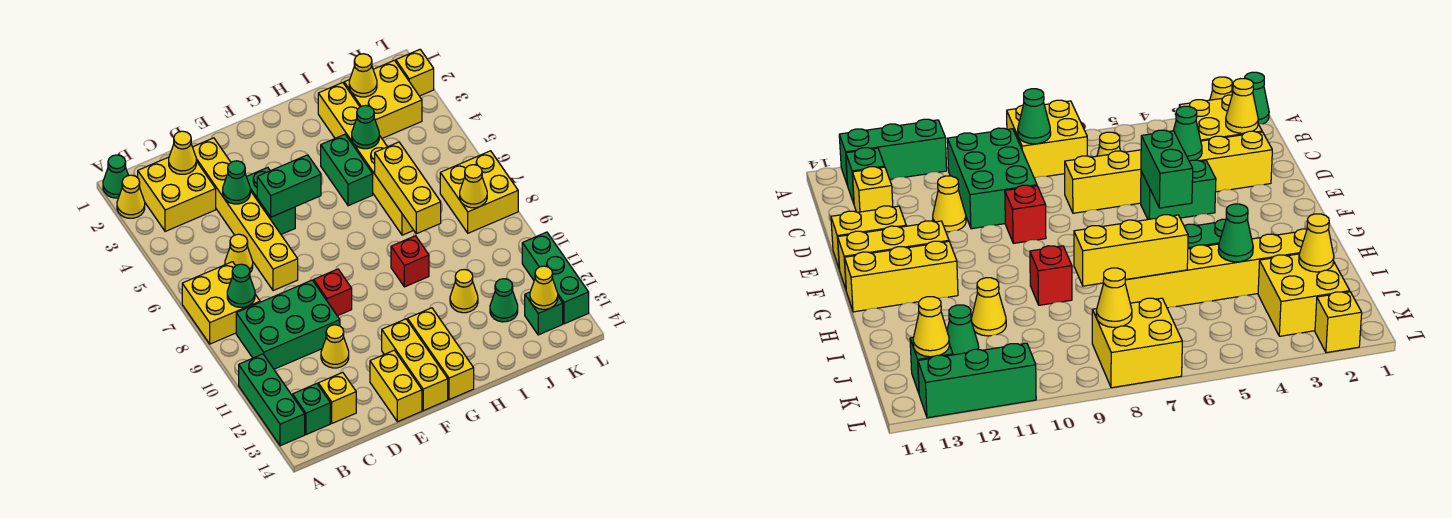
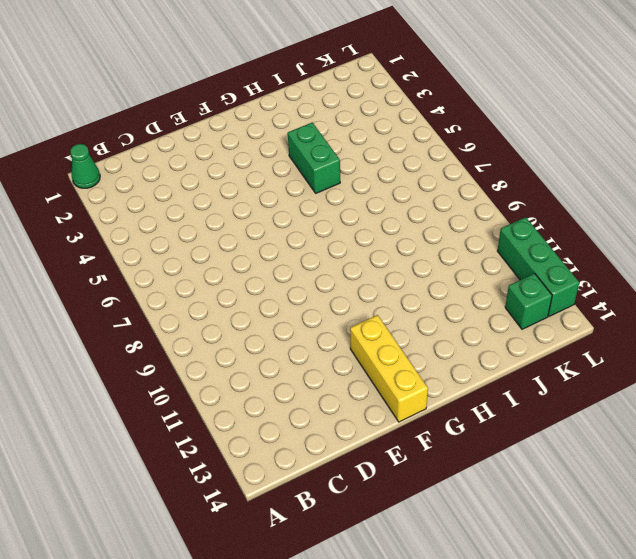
none -> yellow 1x1 cone [117,175,145,218]
none -> yellow 2x2 brick [182,262,260,344]
none -> green 1x3 brick [239,354,305,446]
none -> yellow 2x2 brick [138,157,216,232]

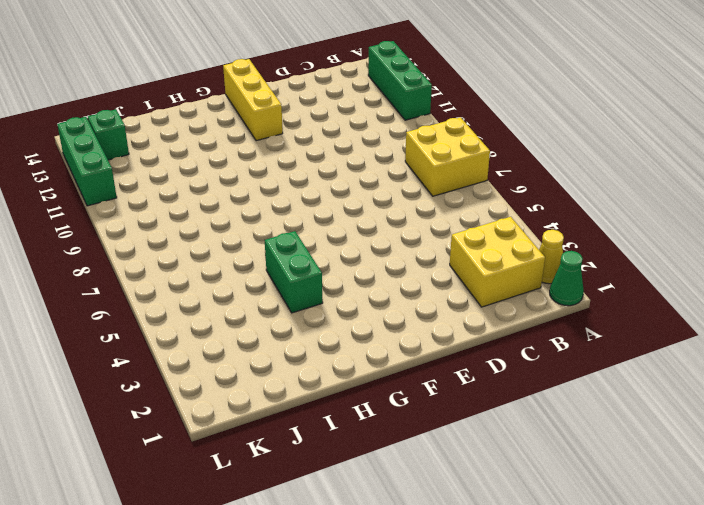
none -> green 2x3 brick [236,280,340,369]
none -> green 1x1 brick [292,384,330,435]
none -> yellow 1x1 cone [225,234,253,272]
none -> yellow 1x1 brick [318,372,356,423]

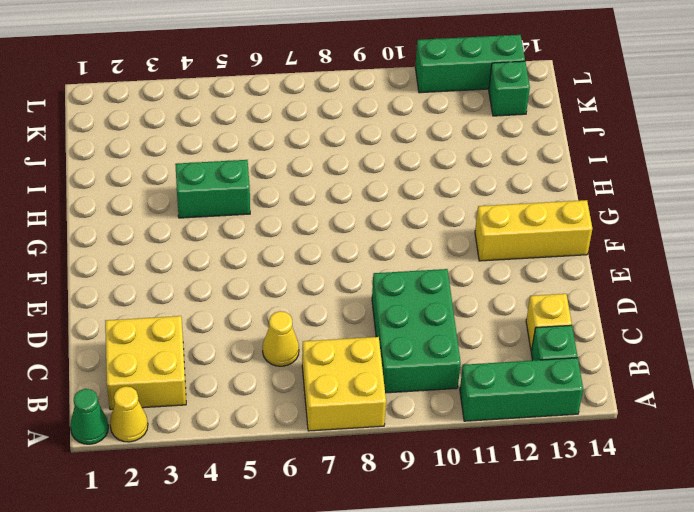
none -> yellow 1x6 brick [193,138,298,291]
none -> yellow 1x1 cone [321,325,349,368]
none -> green 1x2 brick [246,167,295,234]
none -> red 1x1 brick [314,269,352,316]

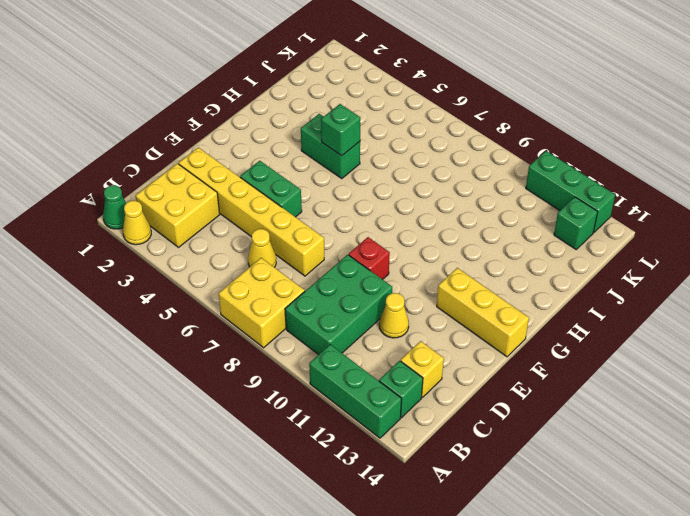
green 1x1 brick [321,104,360,156] -> none
none -> yellow 1x2 brick [370,350,422,422]
none -> yellow 1x3 brick [407,308,474,400]
none -> red 1x1 brick [391,236,429,287]
none -> yellow 1x6 brick [318,83,414,235]

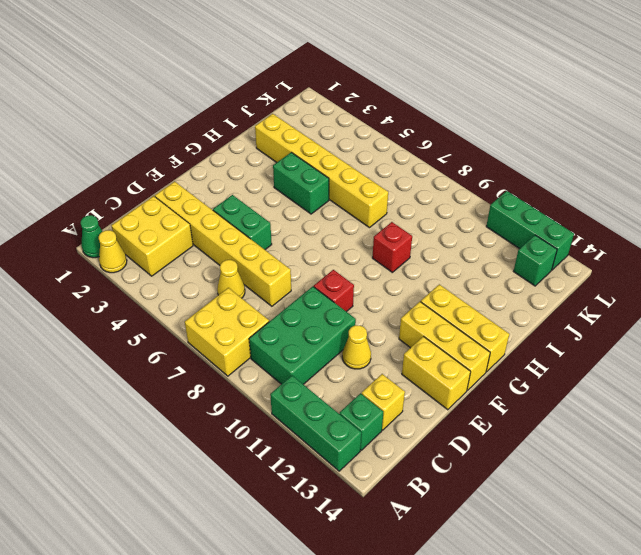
none -> yellow 1x1 cone [450,269,478,313]
none -> yellow 2x2 brick [344,60,422,138]
none -> green 1x1 cone [490,279,518,322]
none -> yellow 2x2 brick [440,151,518,233]

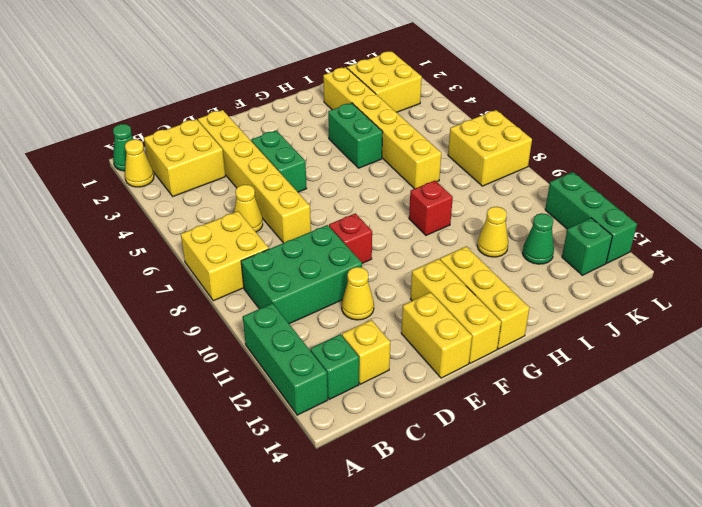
none -> yellow 1x1 brick [396,50,434,96]
none -> green 1x1 cone [227,264,255,307]
none -> yellow 1x1 cone [169,131,196,174]
none -> green 1x1 cone [223,161,250,204]

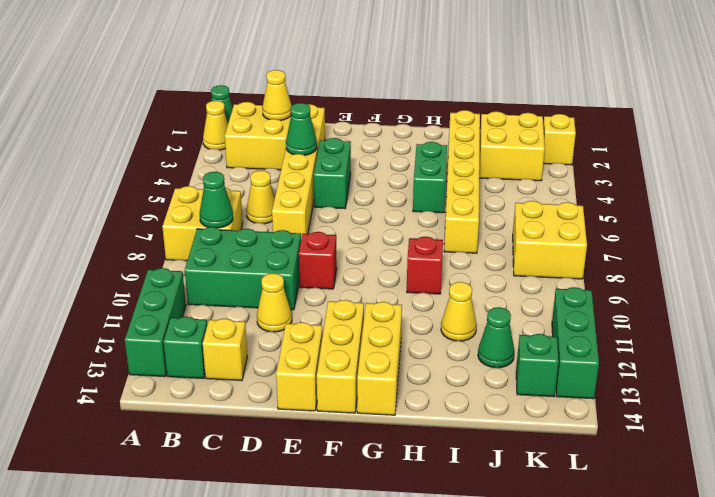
none -> green 1x2 brick [257,155,321,217]
none -> green 1x1 cone [352,105,379,149]
none -> yellow 1x3 brick [375,142,441,234]
none -> yellow 1x1 cone [349,54,377,97]

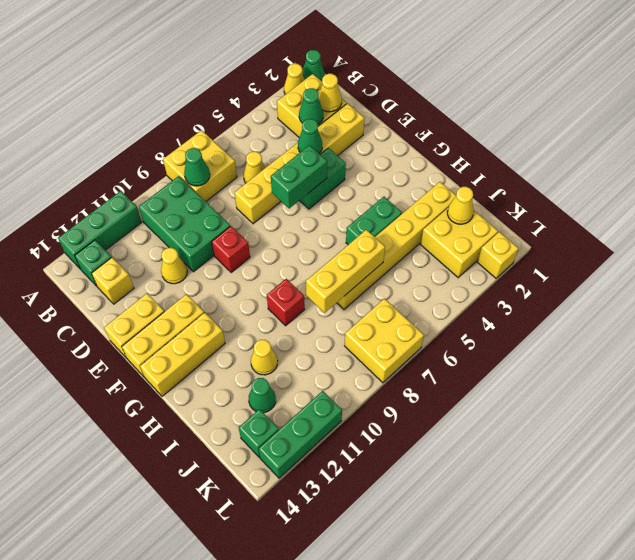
green 1x1 cone [299,88,323,124] -> green 1x1 cone moved to [352,105,379,149]
green 1x2 brick [271,145,327,209] -> green 1x2 brick turned to [257,155,321,217]
none -> yellow 1x1 cone [460,165,487,208]
none -> yellow 1x1 cone [530,266,558,309]

